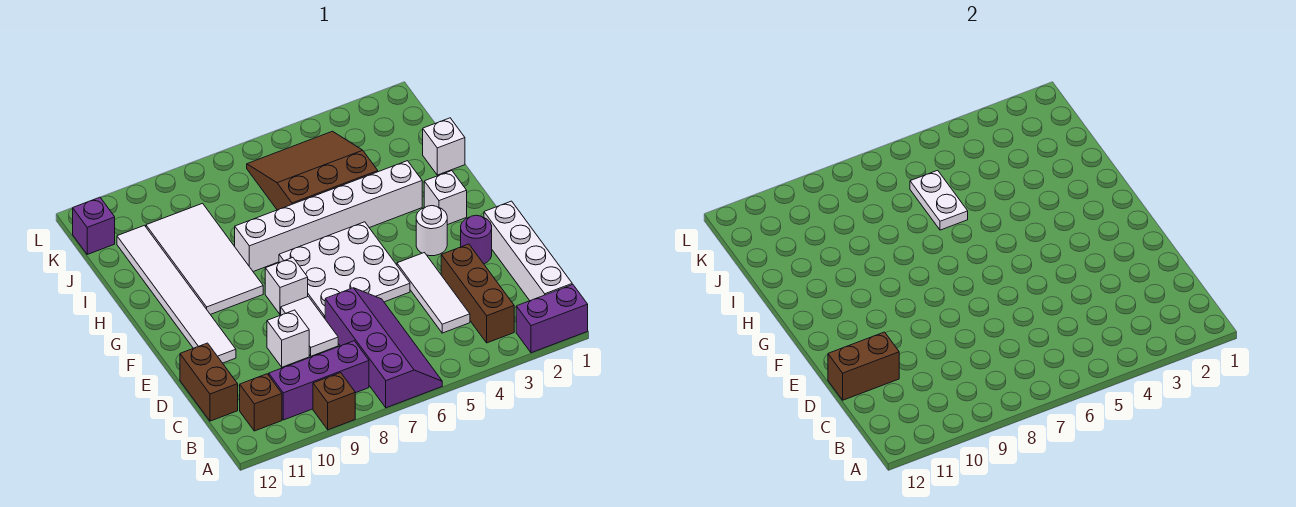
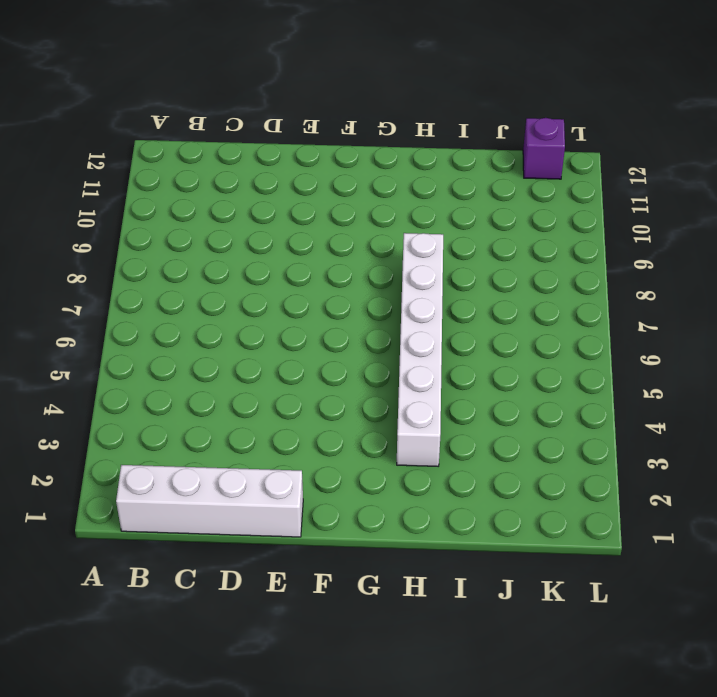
none -> purple 1x2 brick [516,285,588,353]
none -> purple 2x4 slope [325,288,442,408]
none -> brown 1x1 brick [313,373,355,430]

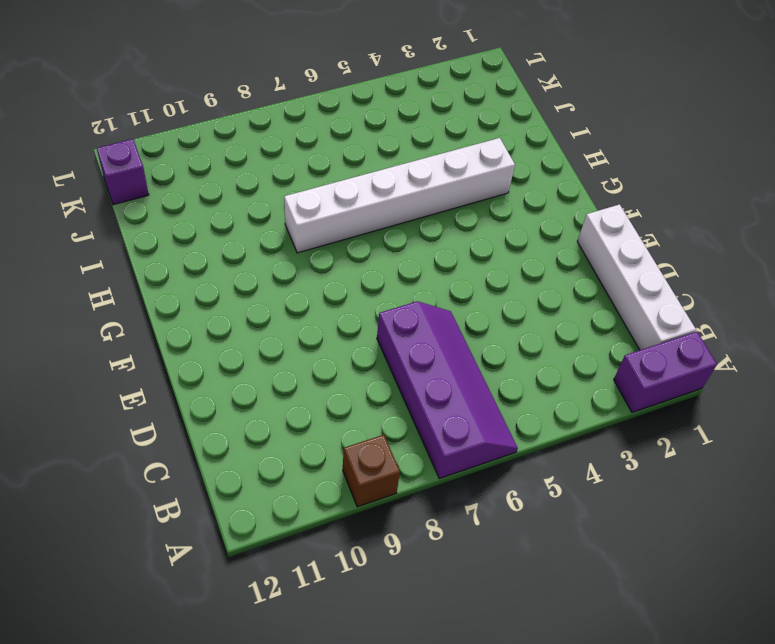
none -> brown 1x3 brick [441,244,514,343]
none -> purple 1x3 brick [268,341,369,420]
none -> brown 1x1 brick [240,374,282,431]

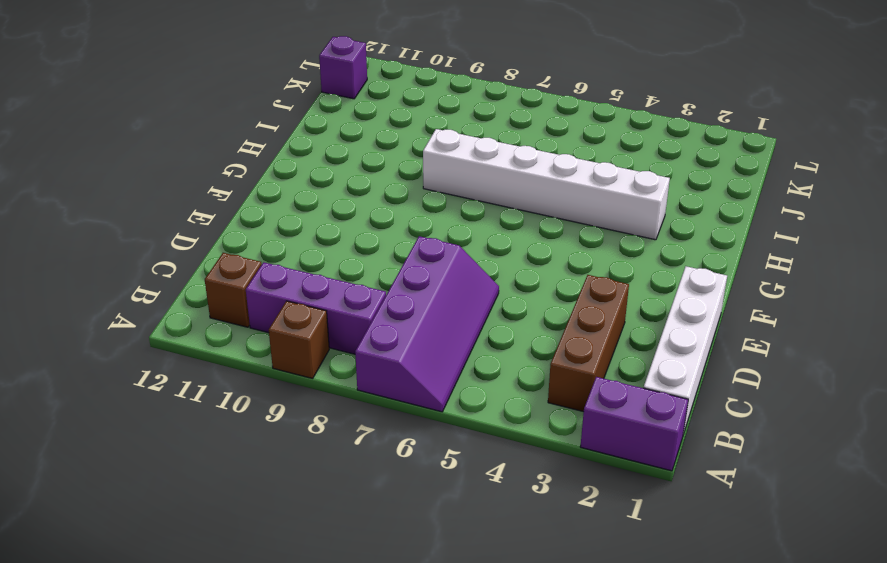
none -> white 1x3 tile [397,253,470,333]
none -> brown 1x2 brick [180,343,238,421]
none -> white 1x2 tile [281,297,338,356]

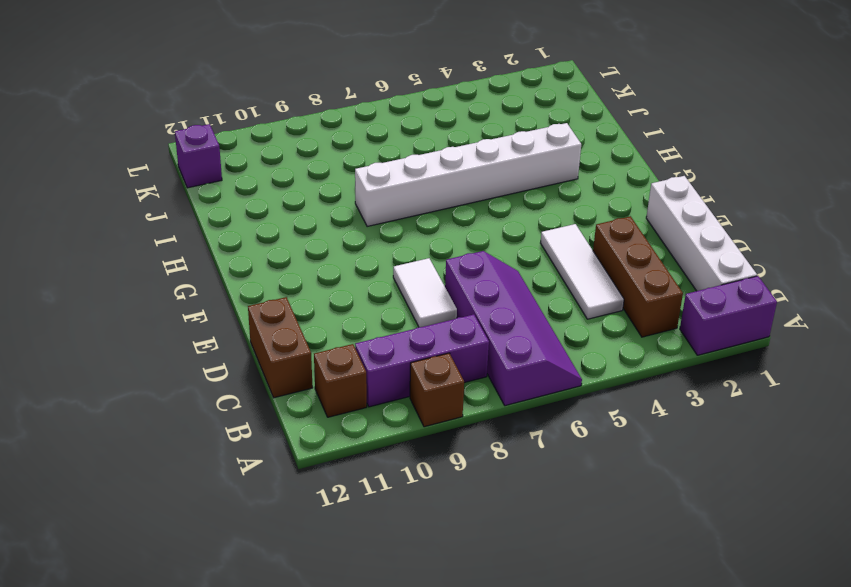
none -> white 1x1 brick [267,310,309,367]
none -> purple 1x1 round brick [461,215,492,264]
none -> white 3x3 plate [279,222,410,318]

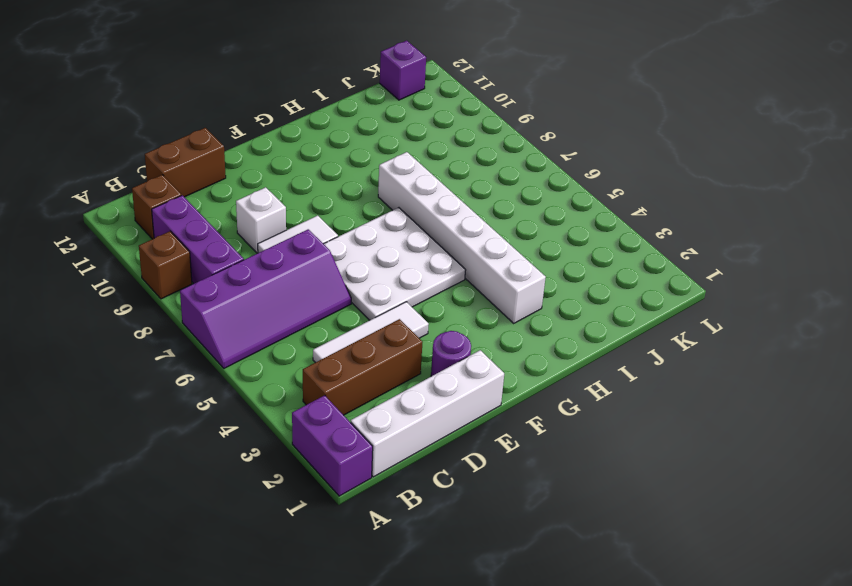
none -> white 1x6 tile [117,225,236,363]
none -> white 1x1 round brick [416,206,447,256]
none -> white 1x1 brick [265,258,308,315]

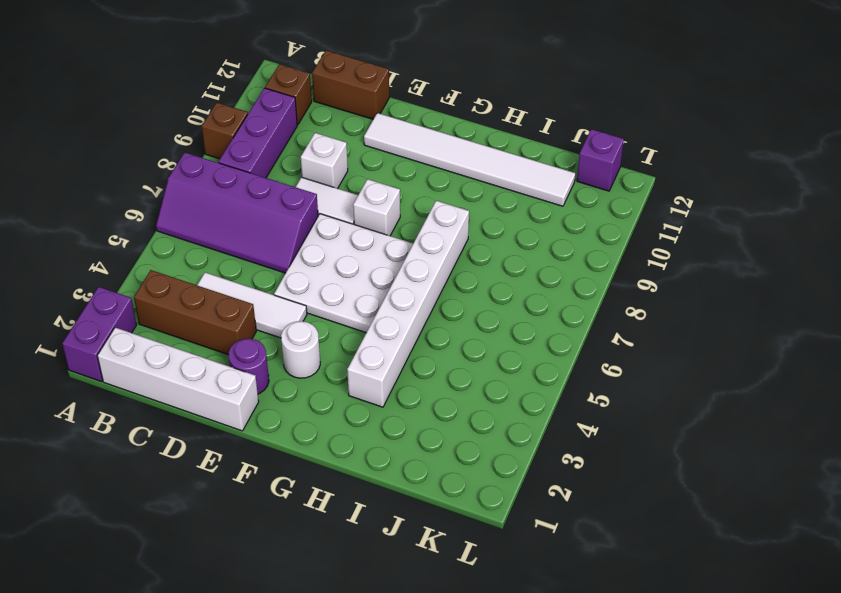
none -> white 1x1 brick [424,171,467,225]
none -> white 2x4 tile [146,204,263,315]
none -> white 1x1 brick [423,118,465,175]

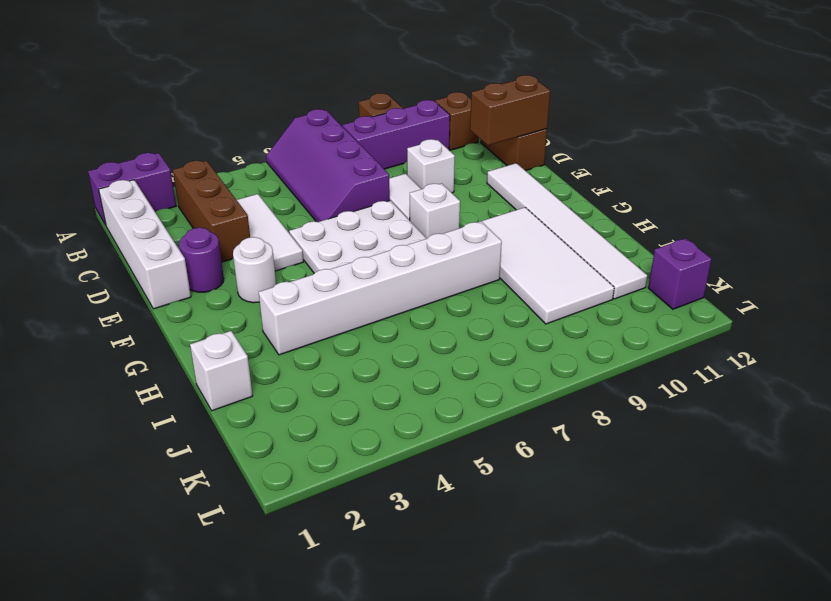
none -> white 1x1 brick [424,171,467,225]
none -> brown 3x3 slope [247,131,378,210]
none -> white 1x2 plate [910,170,968,230]

